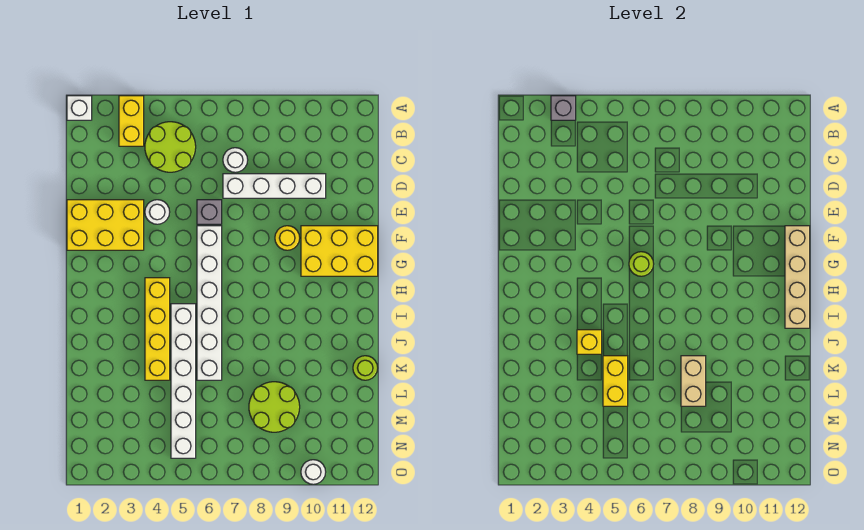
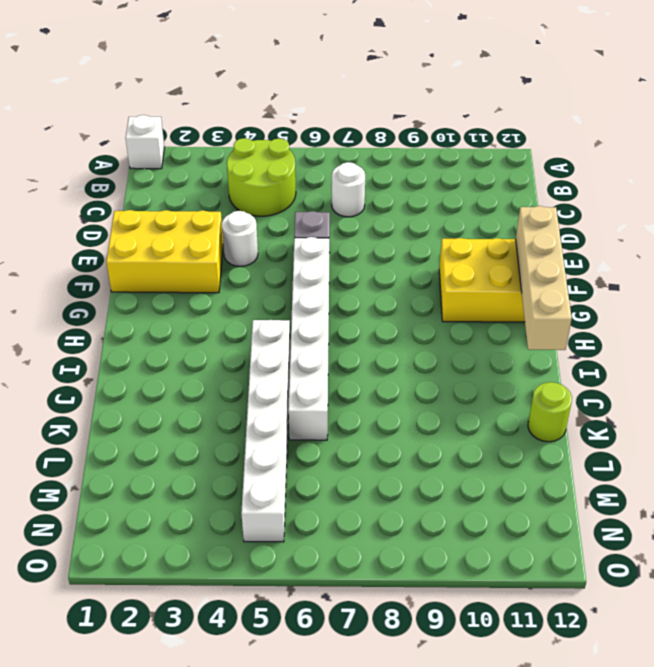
none -> yellow 1x2 brick [119,96,144,146]
none -> white 1x4 brick [223,174,326,198]
none -> yellow 1x1 round brick [275,226,300,250]

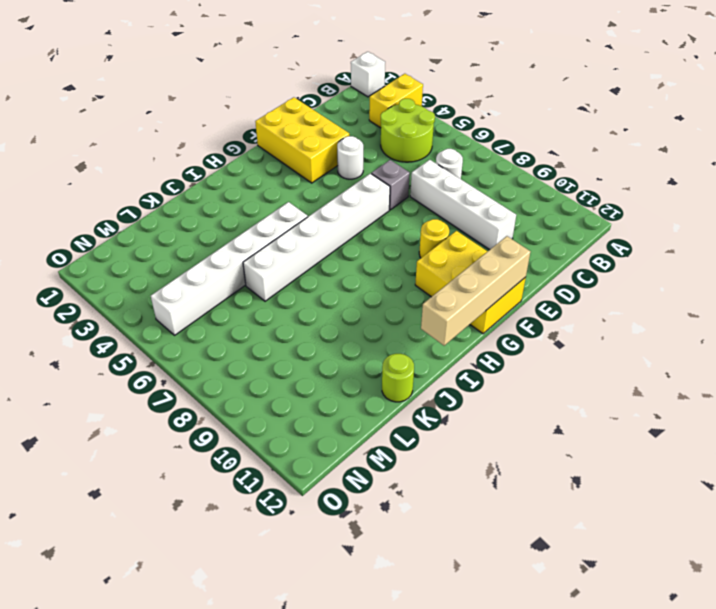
none -> yellow 1x4 brick [145,278,170,380]
none -> lime 2x2 round brick [249,382,300,432]
none -> white 1x1 round brick [301,460,326,484]

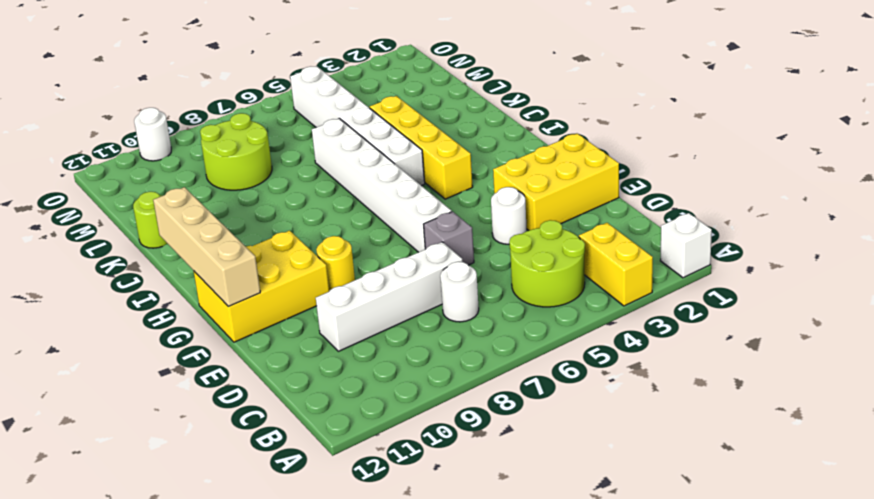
none -> grey 1x1 brick [551,96,576,120]
none -> lime 1x1 round brick [629,252,654,276]
none -> yellow 1x1 brick [577,330,602,354]

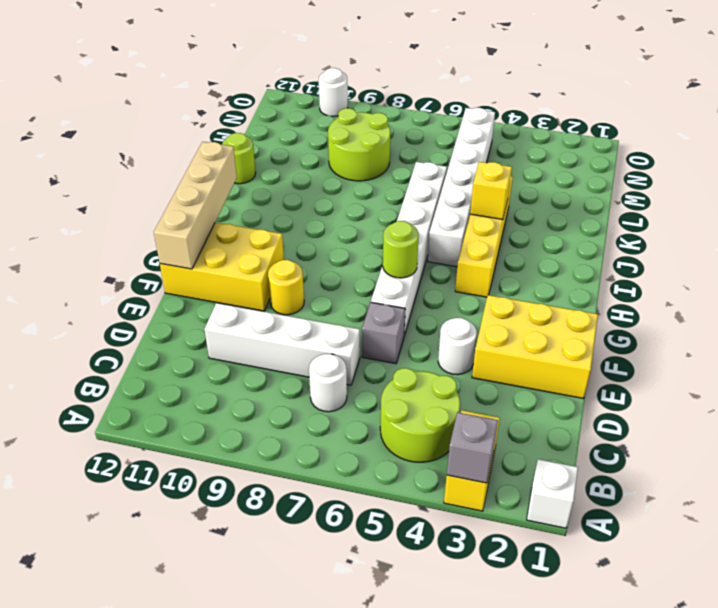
none -> yellow 1x2 brick [603,356,628,406]
none -> tan 1x2 brick [681,356,706,406]

